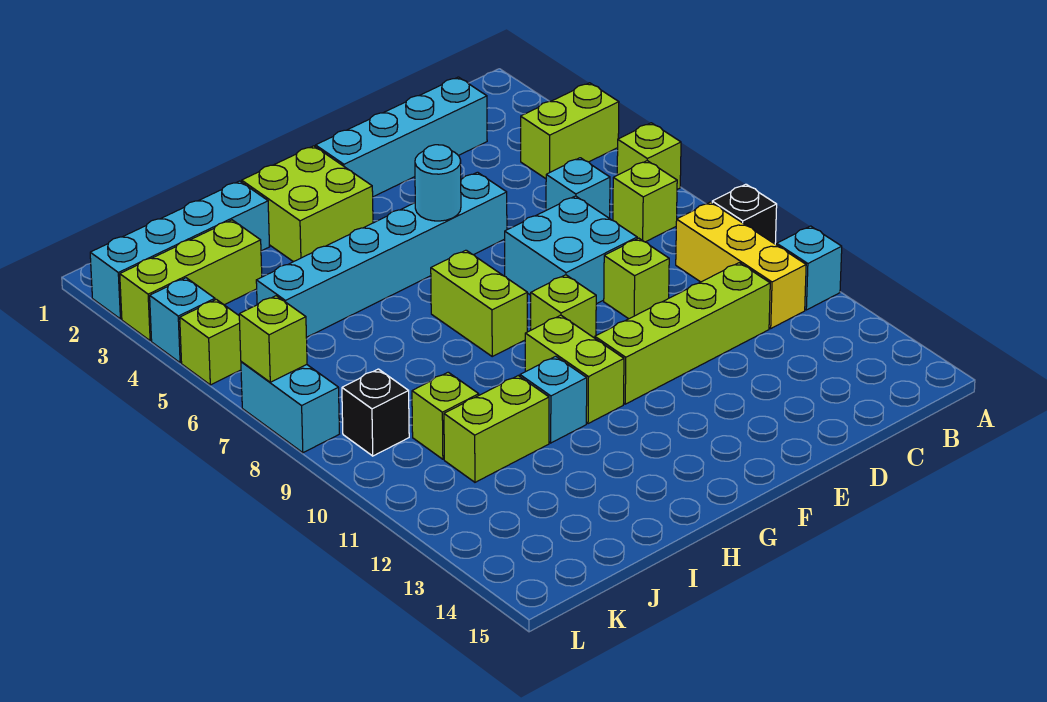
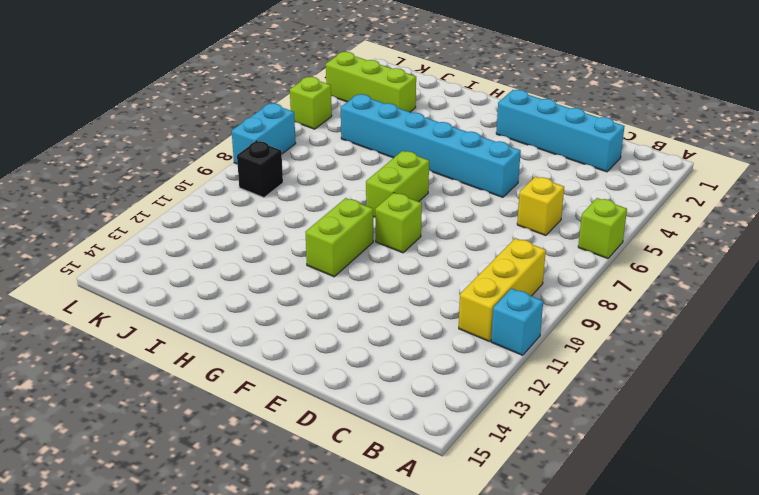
yellow 1x1 brick [517,177,564,236] -> cyan 1x1 brick [546,158,610,218]
none -> lime 1x2 brick [521,83,619,179]
none -> black 1x1 brick [712,184,777,244]
none -> lime 1x1 brick [613,161,677,242]

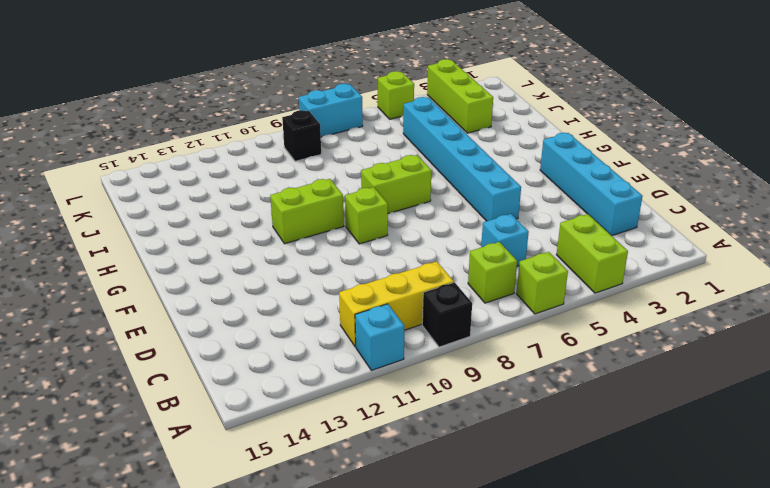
none -> lime 1x4 brick [595,263,770,404]
none -> cyan 2x2 brick [505,196,637,304]
none -> lime 1x1 brick [604,238,669,319]

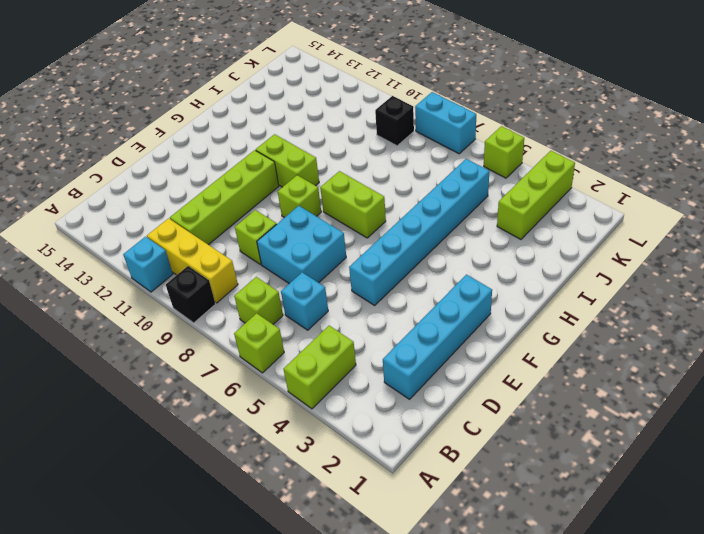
none -> lime 2x2 brick [242,146,373,262]
none -> cyan 1x1 brick [520,356,587,443]
none -> cyan 1x4 brick [90,181,270,319]

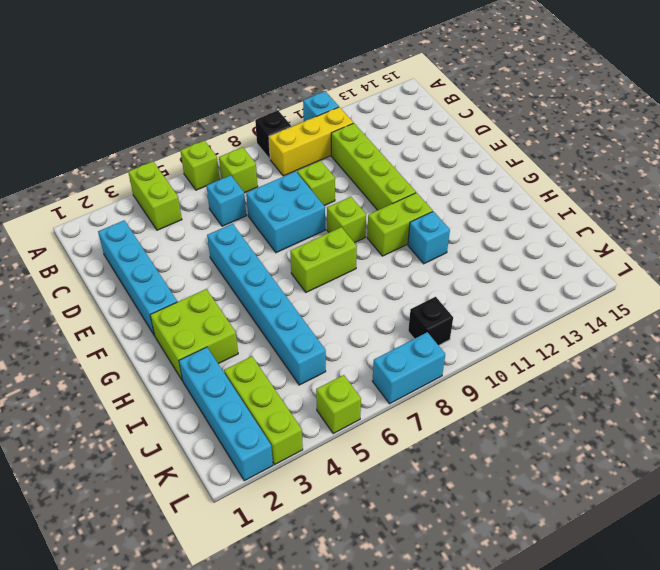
none -> lime 1x2 brick [444,376,549,482]
none -> lime 1x1 brick [412,372,479,459]
none -> cyan 1x1 brick [150,278,215,363]

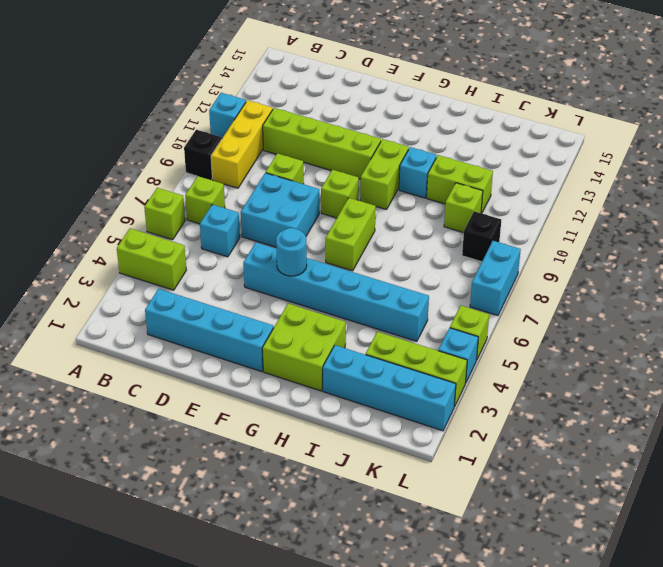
none -> lime 1x1 brick [239,296,307,382]

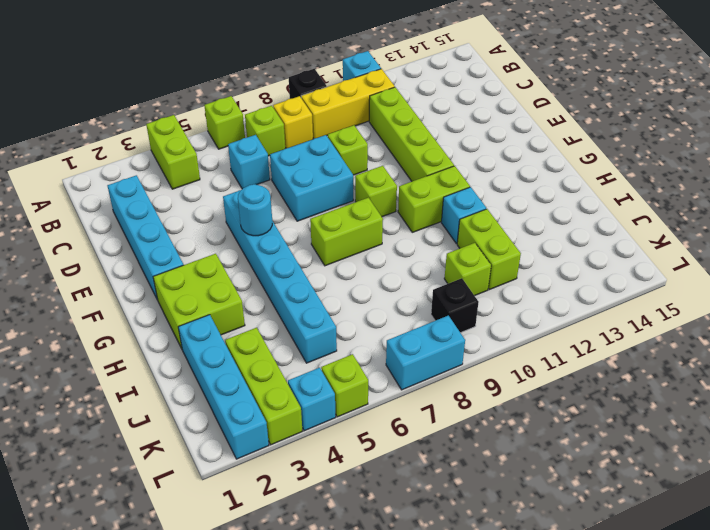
yellow 1x1 brick [273,96,313,148] -> none
none -> lime 1x1 brick [239,296,307,382]

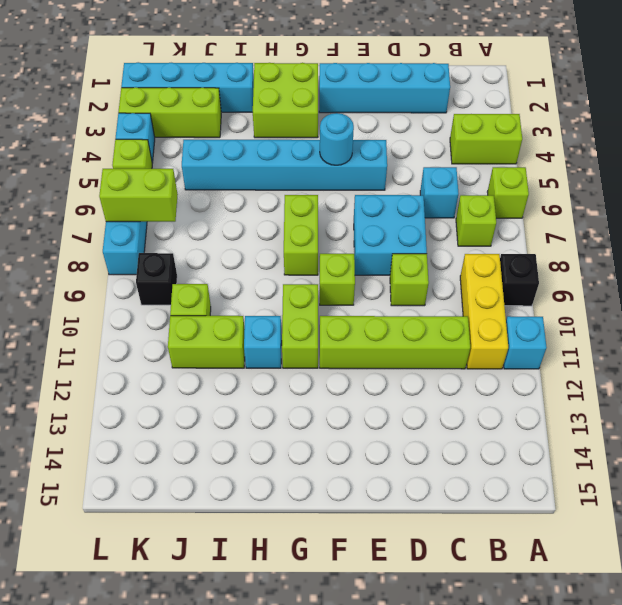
lime 1x2 brick [99,169,178,222] -> lime 1x1 brick [239,296,307,382]

